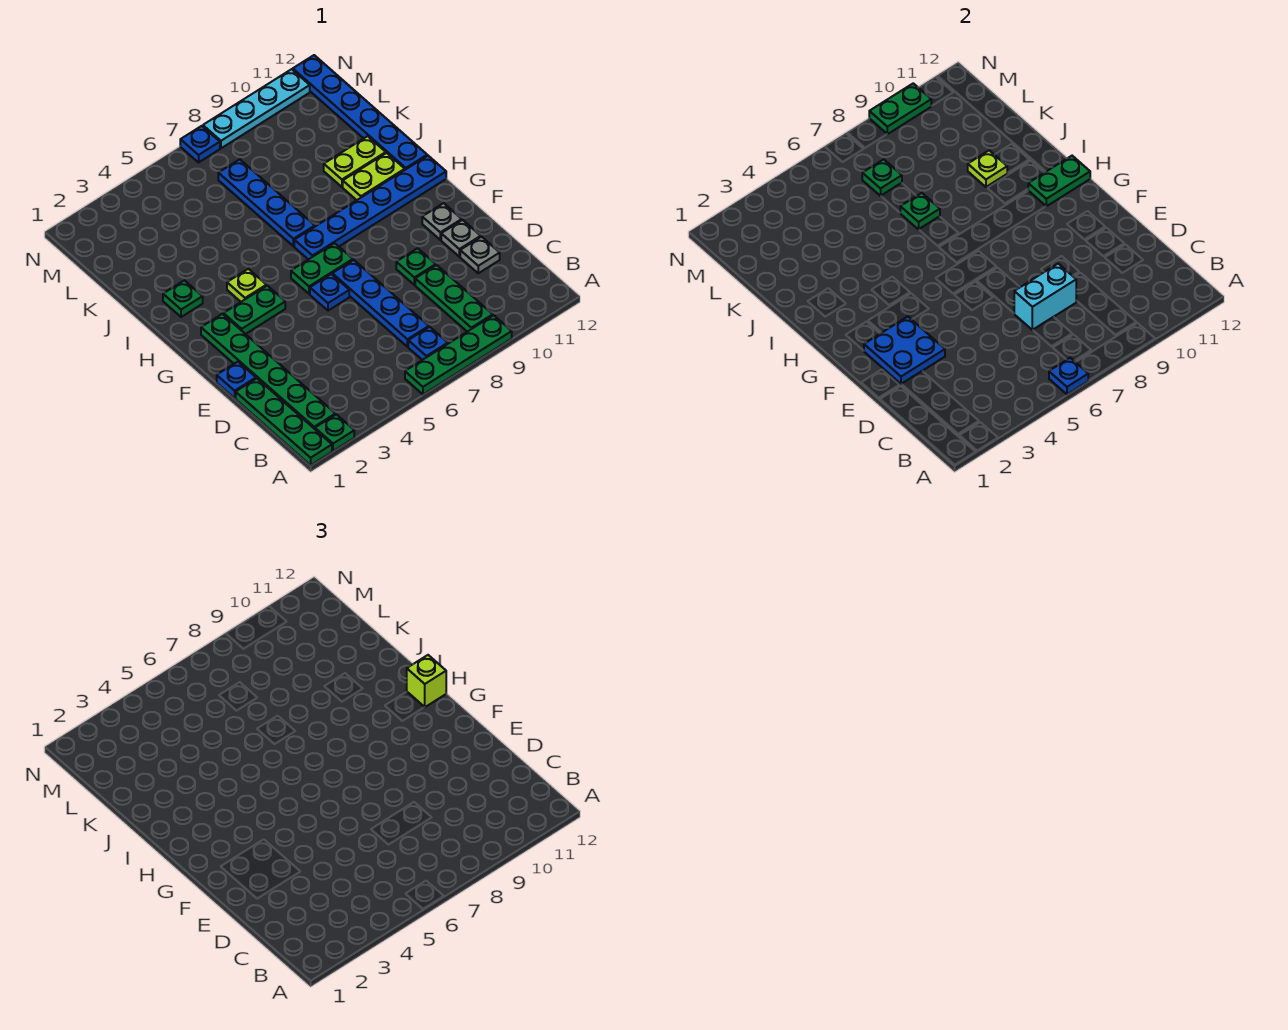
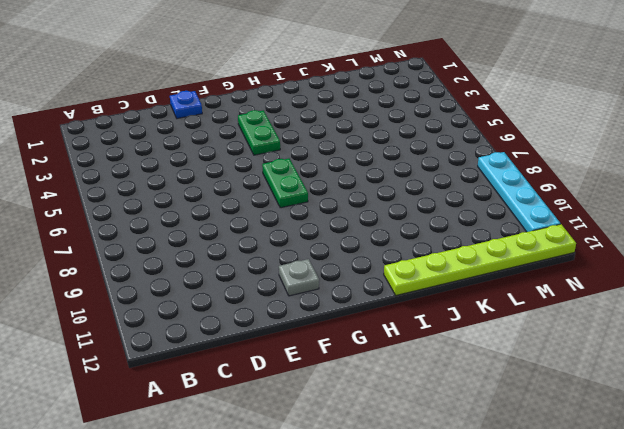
lime 1x6 plate [384,224,576,295] -> blue 1x6 plate [293,55,427,170]
none -> green 1x4 plate [236,378,332,465]
none -> green 1x1 plate [315,414,354,451]
none -> green 1x4 plate [405,315,512,394]
none -> green 1x6 plate [201,314,335,429]

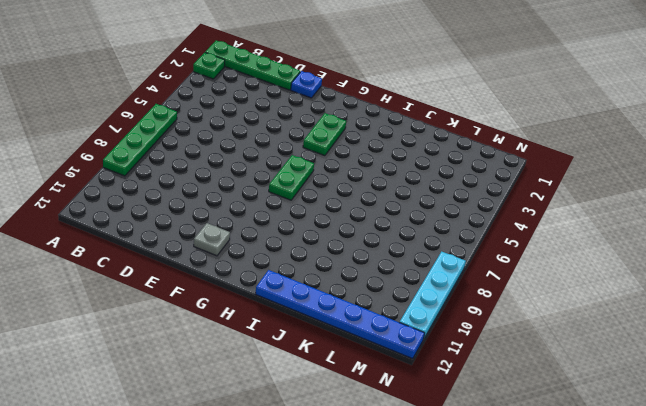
none -> green 1x6 plate [201,314,335,429]
none -> blue 1x1 plate [408,327,448,360]
none -> green 1x3 plate [415,265,493,332]
none -> blue 1x4 plate [332,260,429,347]

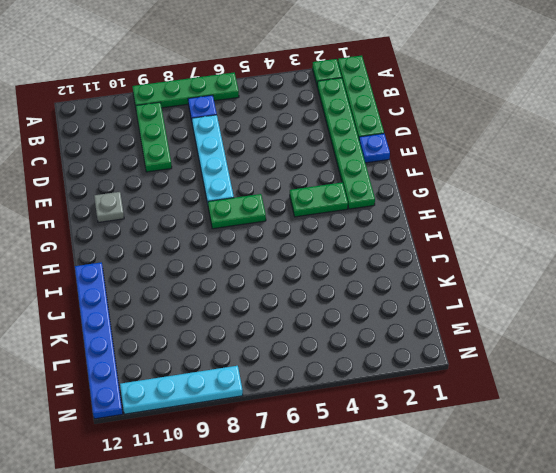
cyan 1x4 plate [192,115,234,204] -> blue 1x4 plate [332,260,429,347]
none -> grey 1x1 plate [460,237,500,273]
none -> green 1x1 plate [396,248,436,285]
none -> grey 1x1 plate [441,220,481,257]
none -> blue 1x1 plate [310,274,349,311]

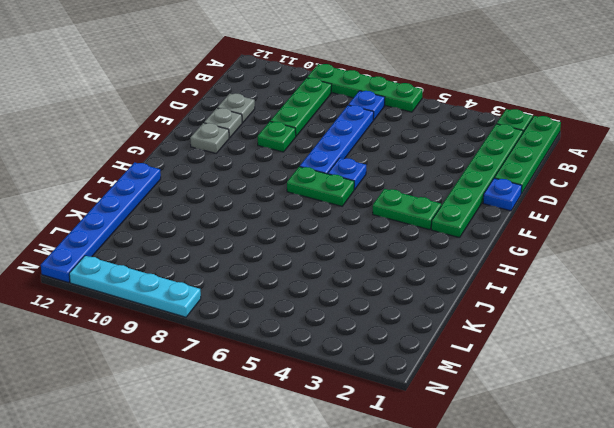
none -> lime 1x1 plate [227,269,266,302]
none -> blue 1x6 plate [294,156,446,260]
none -> green 1x1 plate [163,280,203,317]
none -> blue 1x4 plate [218,159,315,246]

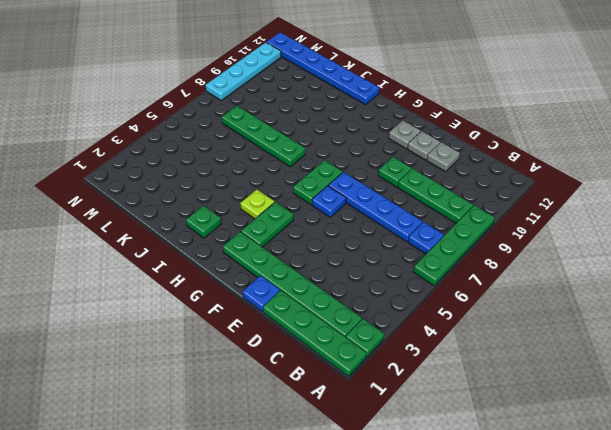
green 1x4 plate [222,106,305,167] -> blue 1x4 plate [218,159,315,246]
none -> blue 1x6 plate [294,156,446,260]
none -> lime 1x2 plate [343,153,405,200]
none -> lime 1x2 plate [324,136,386,187]
none -> blue 1x1 plate [180,126,220,162]

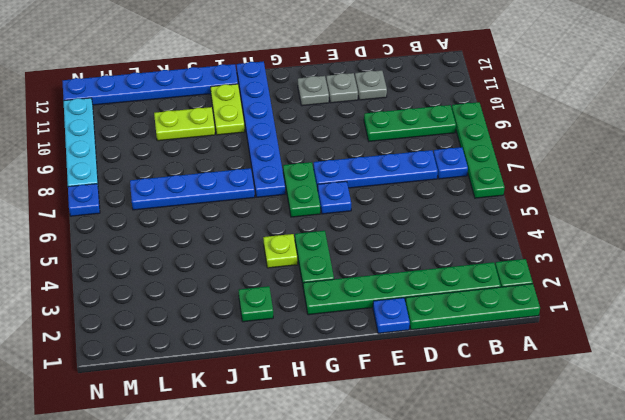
lime 1x2 plate [154,107,215,141] -> lime 1x2 plate turned to [324,136,386,187]
none -> green 1x1 plate [396,248,436,285]
none -> blue 1x1 plate [1049,358,1088,394]
none -> cyan 1x2 brick [1014,264,1076,330]
none -> blue 2x2 plate [864,317,945,384]

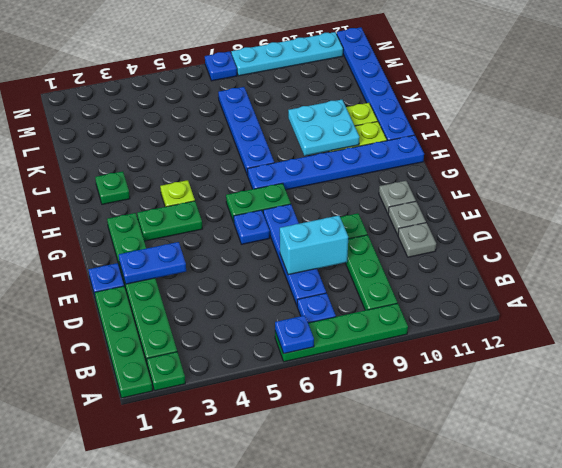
blue 1x2 plate [119,242,186,284] -> blue 2x2 plate [864,317,945,384]
cyan 2x2 plate [288,100,359,156] -> lime 1x1 plate [968,150,1007,187]
none -> green 1x2 plate [1028,156,1090,206]
none -> green 1x1 plate [900,193,940,229]
none -> green 1x1 plate [862,159,902,196]
none -> green 1x2 plate [869,83,931,134]

